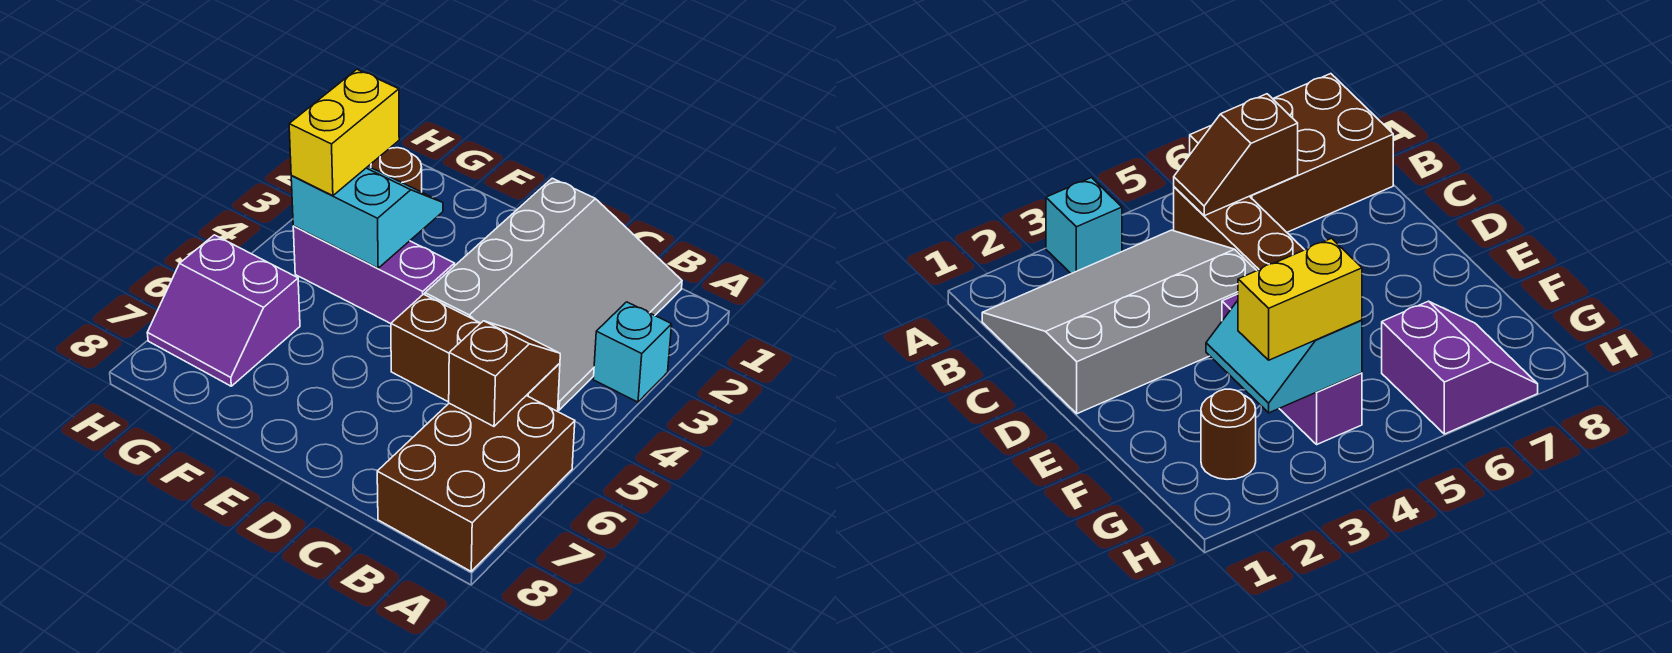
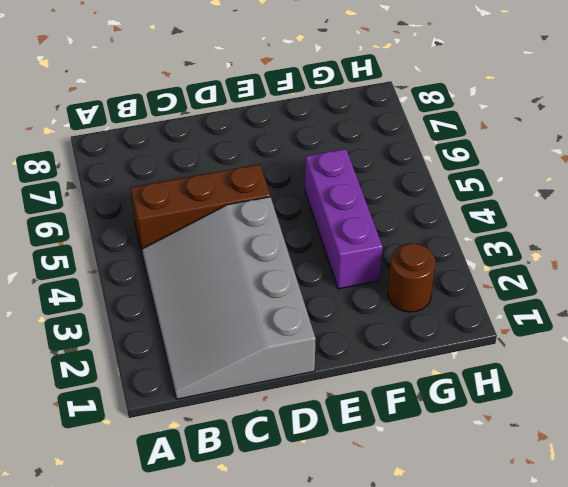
purple 1x3 brick [305,149,383,289] -> purple 1x3 brick turned to [293,226,455,324]
none -> cyan 1x1 brick [593,302,672,402]
none -> brown 2x3 brick [377,396,575,571]

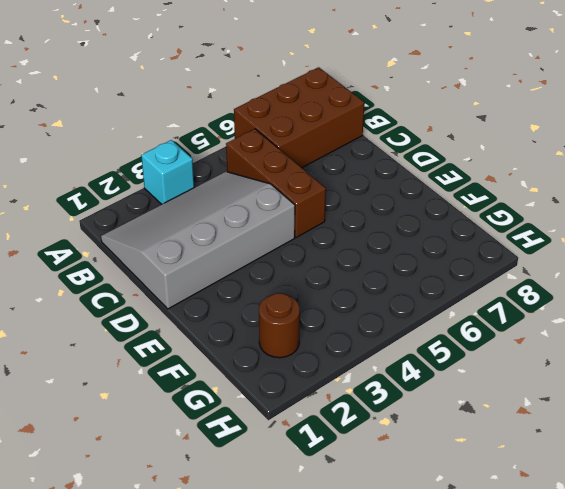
none -> purple 1x3 brick [293,226,455,324]
none -> purple 2x2 slope [147,235,300,386]

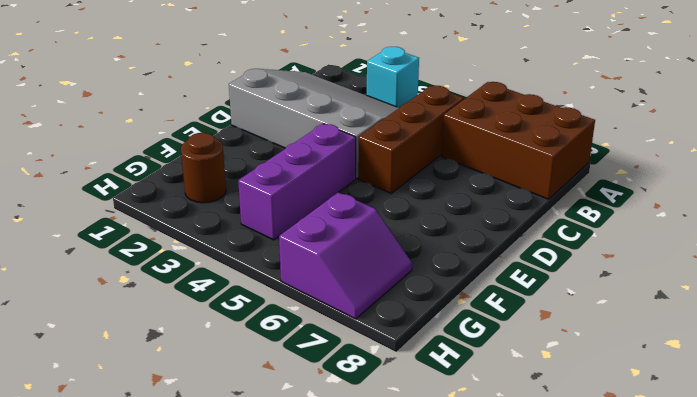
none -> brown 1x2 slope [449,321,560,426]
none -> cyan 2x2 slope [291,166,443,268]

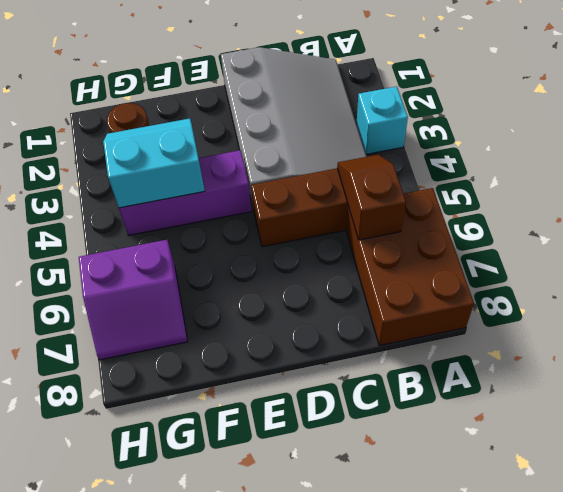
none -> yellow 1x2 brick [289,69,399,196]

